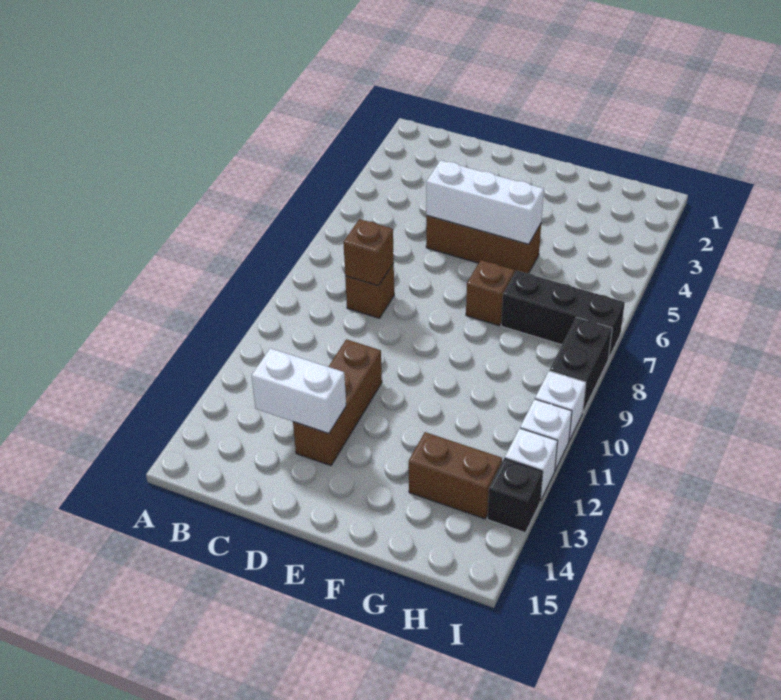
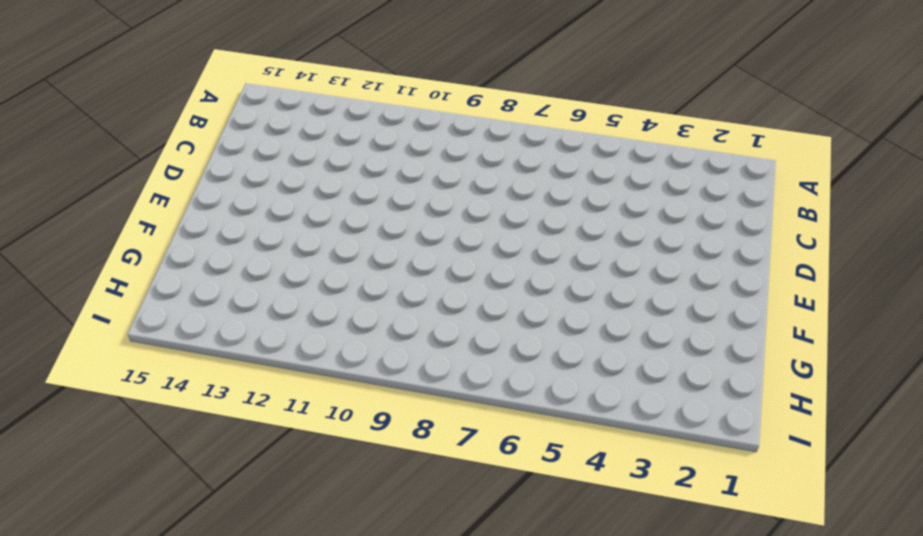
none -> brown 1x1 brick [345,263,394,318]
none -> brown 1x3 brick [426,216,541,273]
none -> brown 1x3 brick [293,339,382,466]

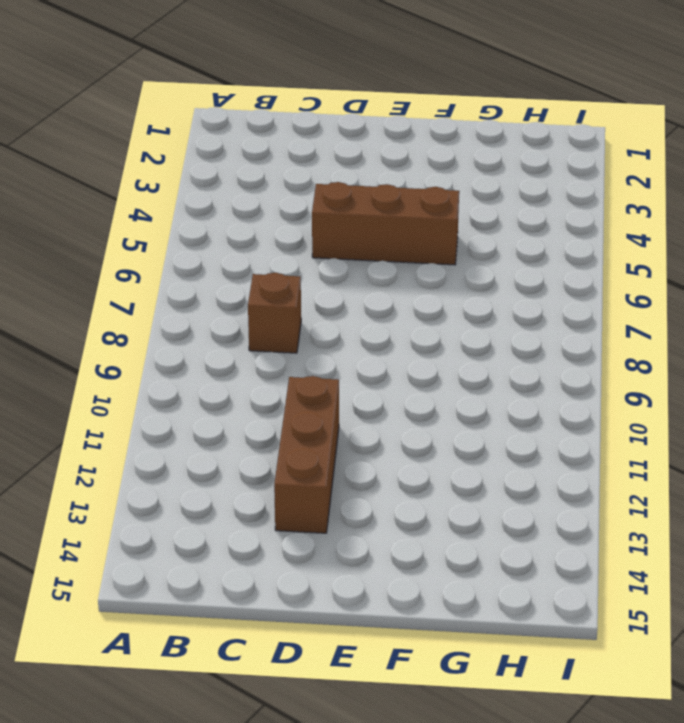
none -> brown 1x1 brick [466,260,515,326]
none -> black 1x3 brick [501,271,625,359]
none -> brown 1x2 brick [409,432,502,519]

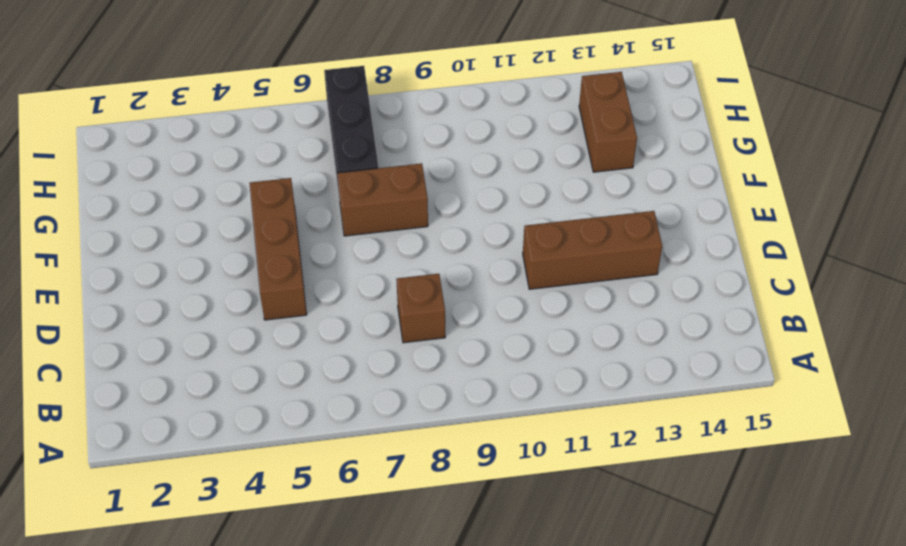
brown 1x2 brick [337,163,428,236] -> brown 1x1 brick [466,260,515,326]
none -> black 1x2 brick [549,317,612,413]
none -> white 1x1 brick [535,371,586,441]
none -> white 1x1 brick [520,399,572,470]

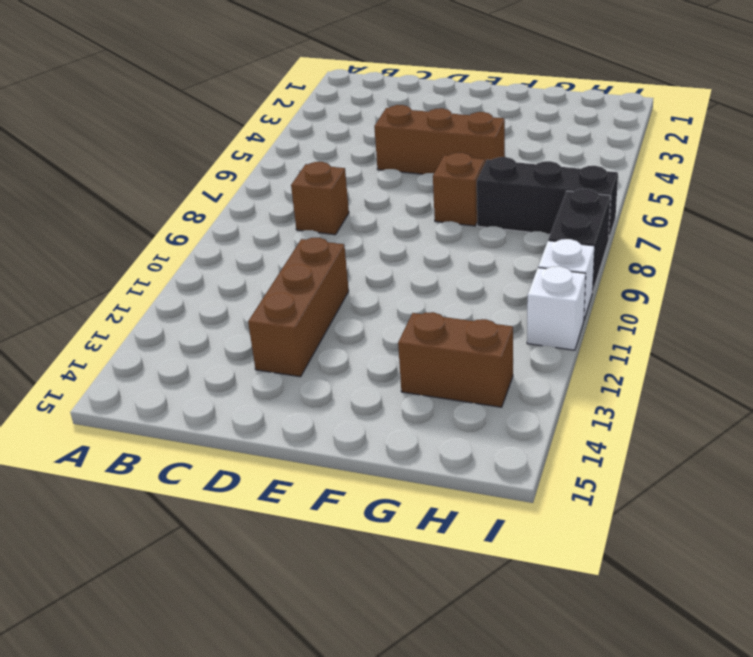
none -> white 1x1 brick [505,428,558,501]
none -> black 1x1 brick [487,458,543,533]
none -> brown 1x1 brick [343,219,394,286]

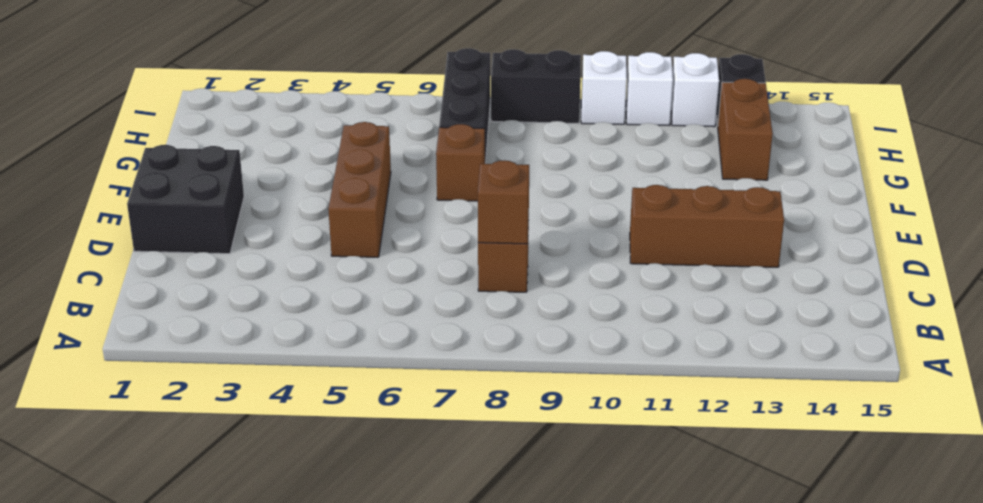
black 2x2 brick [127,145,244,254] -> none
none -> white 1x2 brick [251,348,346,434]
none -> white 1x3 brick [426,160,544,244]

